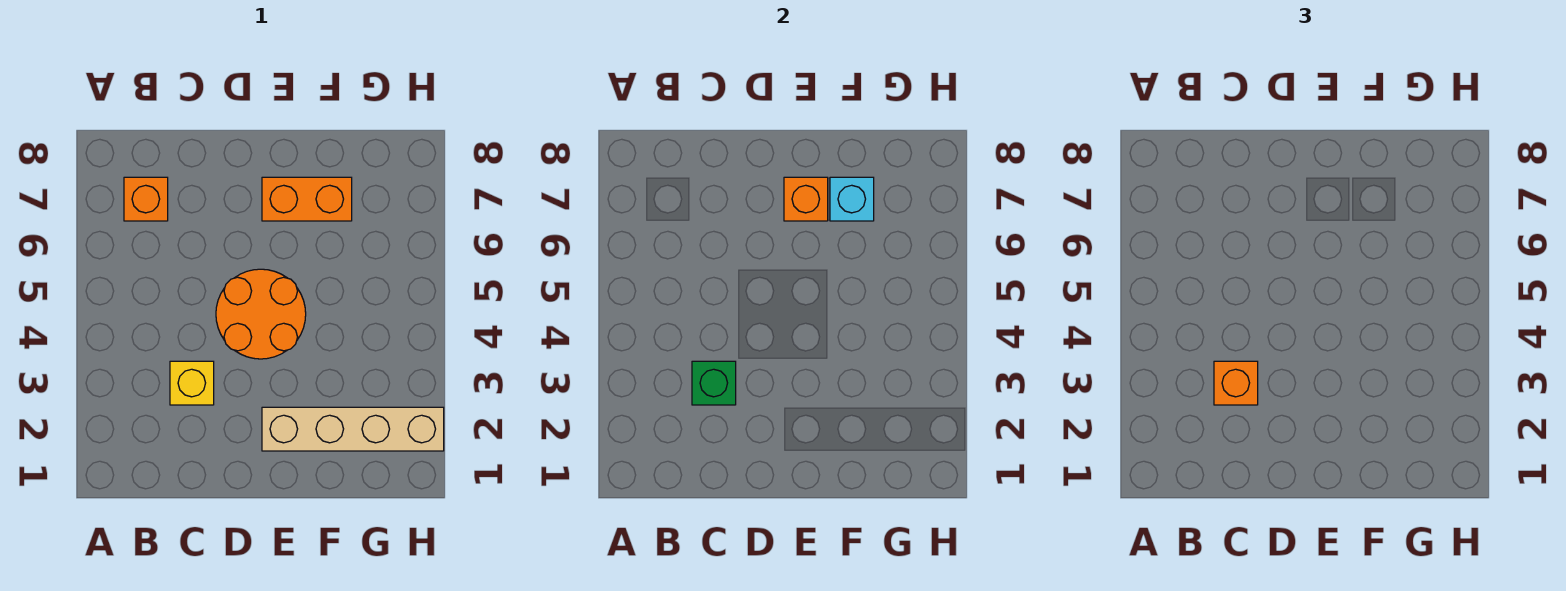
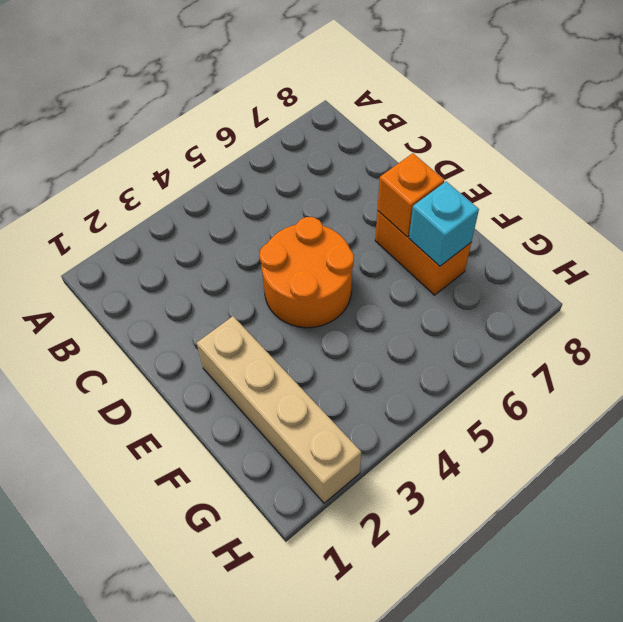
none -> orange 1x1 brick [124,177,168,221]
none -> yellow 1x1 brick [170,361,214,405]

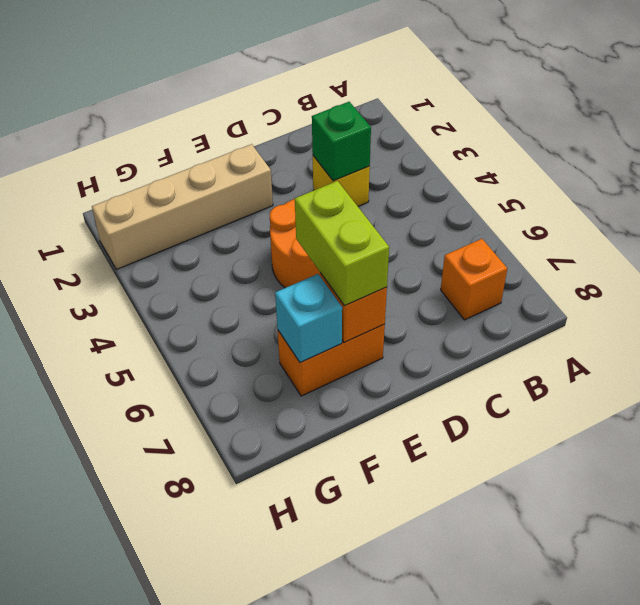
lime 1x2 brick [295,181,389,306] -> none
none -> orange 1x1 brick [1214,361,1258,405]

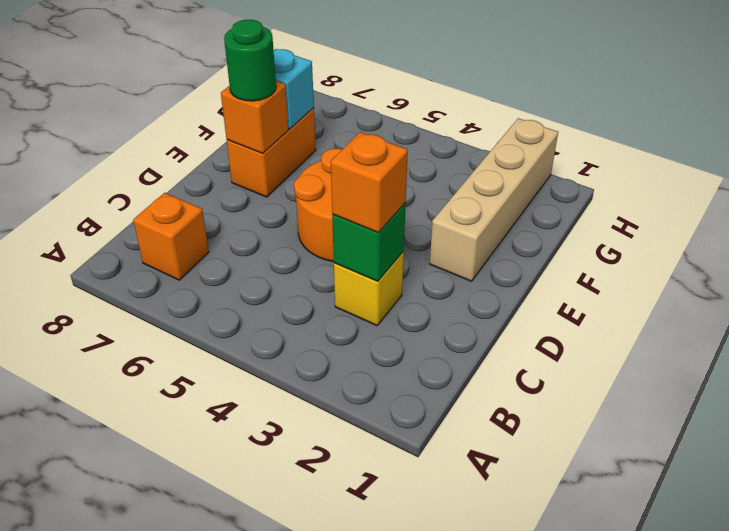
green 1x1 round brick [224,20,276,101] -> none

